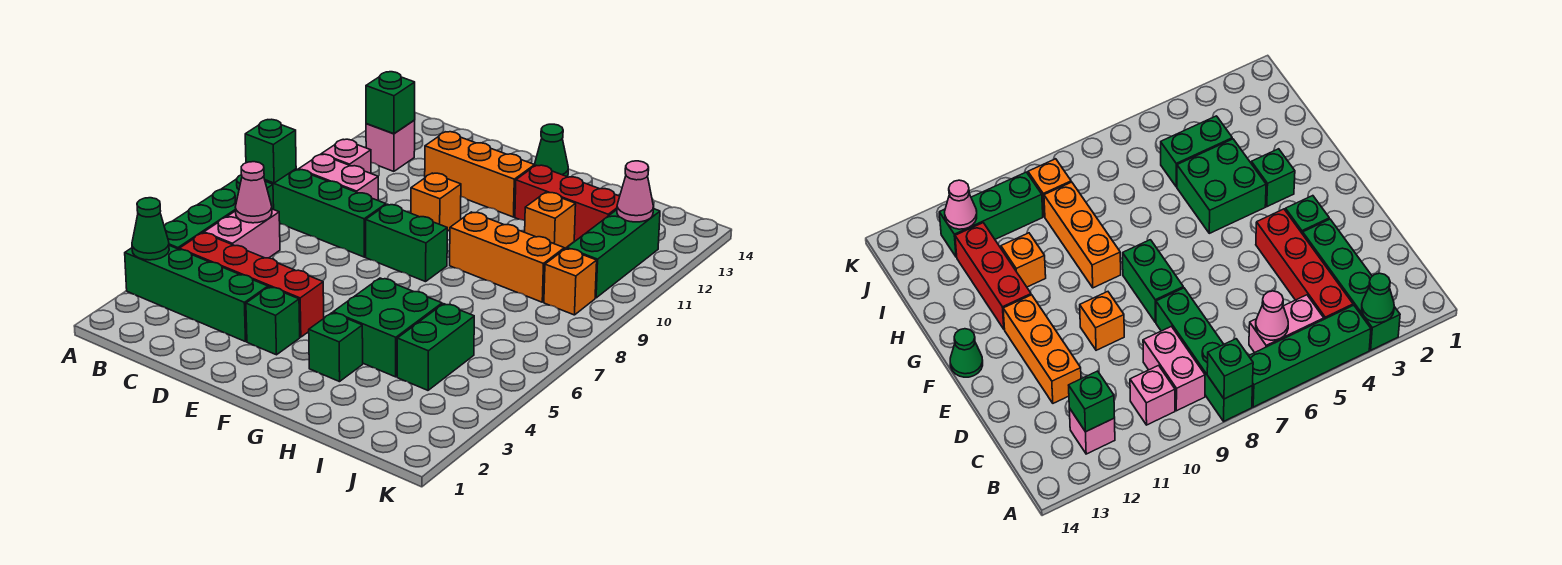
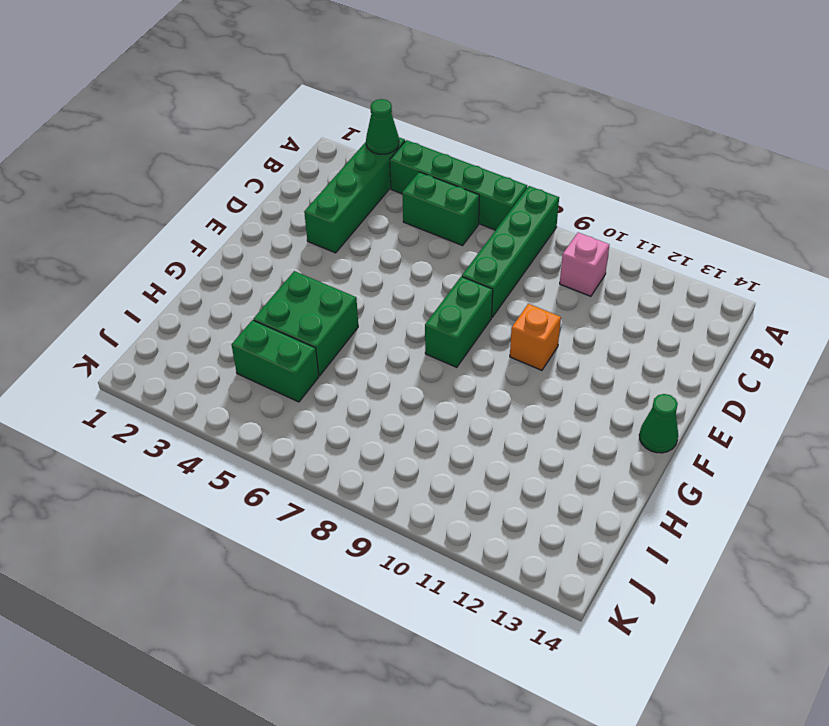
green 1x2 brick [402,172,479,246] -> pink 1x2 brick [204,209,280,258]
none -> red 1x4 brick [179,233,324,337]
none -> pink 1x2 brick [299,154,378,200]
none -> pink 1x1 brick [366,120,415,171]

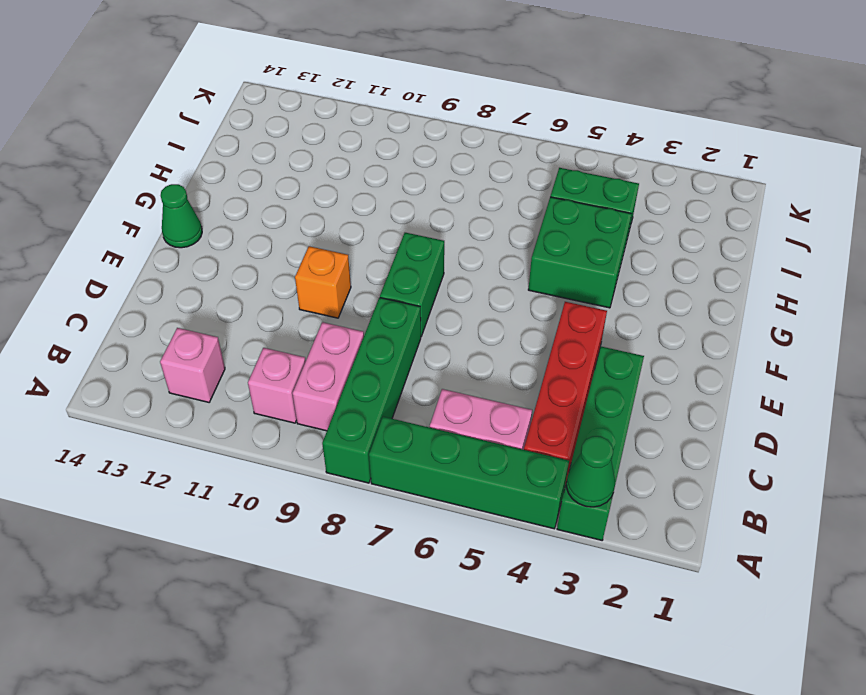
none -> orange 1x3 brick [425,132,535,217]
none -> green 1x1 brick [246,287,300,355]
none -> green 1x1 brick [309,313,363,382]

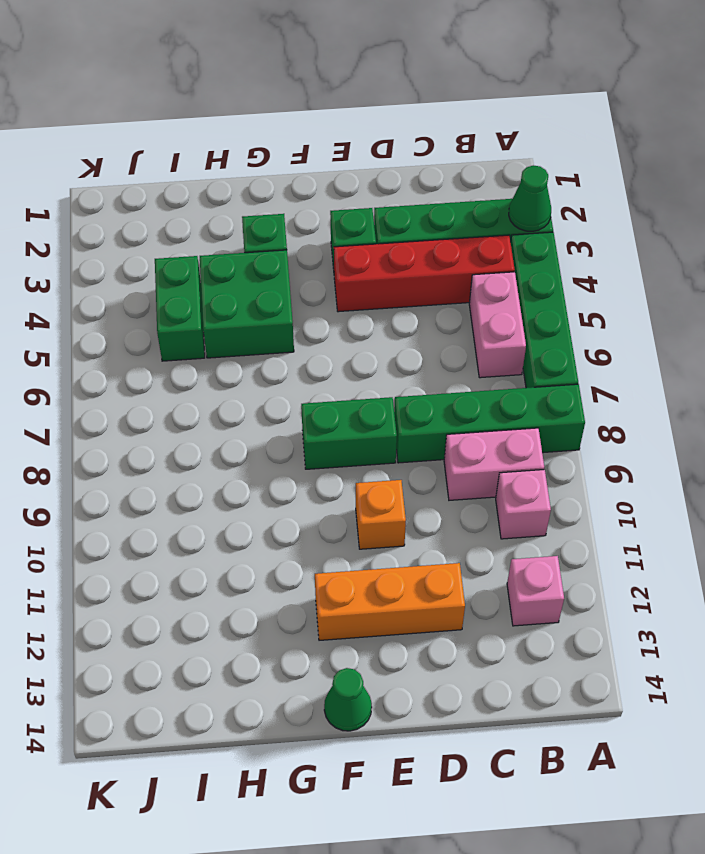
none -> orange 1x3 brick [450,212,564,302]
none -> red 1x3 brick [515,165,620,241]
none -> orange 1x1 brick [525,192,576,249]

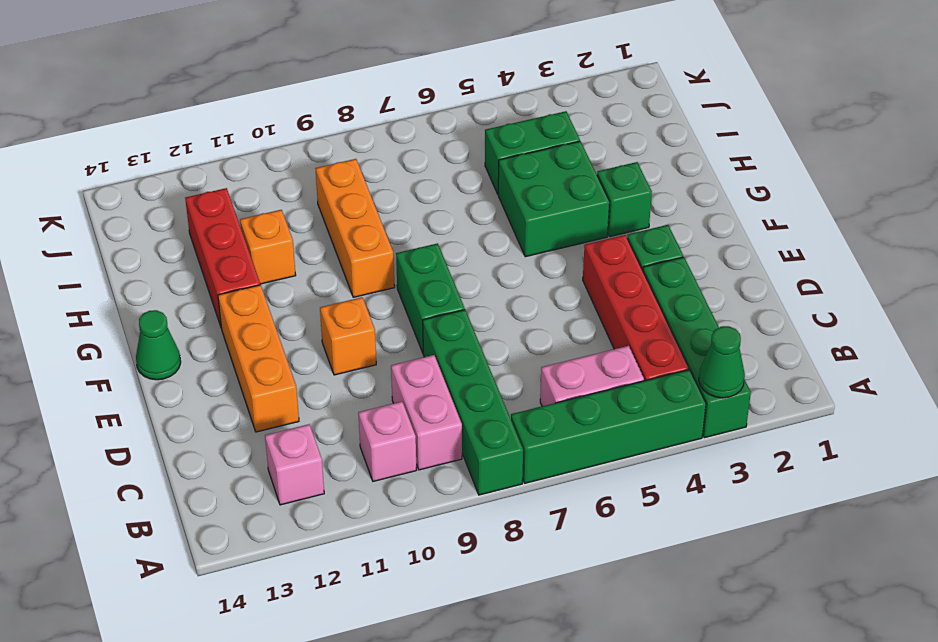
none -> orange 1x1 brick [544,249,597,315]
none -> green 1x3 brick [567,209,660,298]
none -> green 1x1 brick [245,119,296,183]

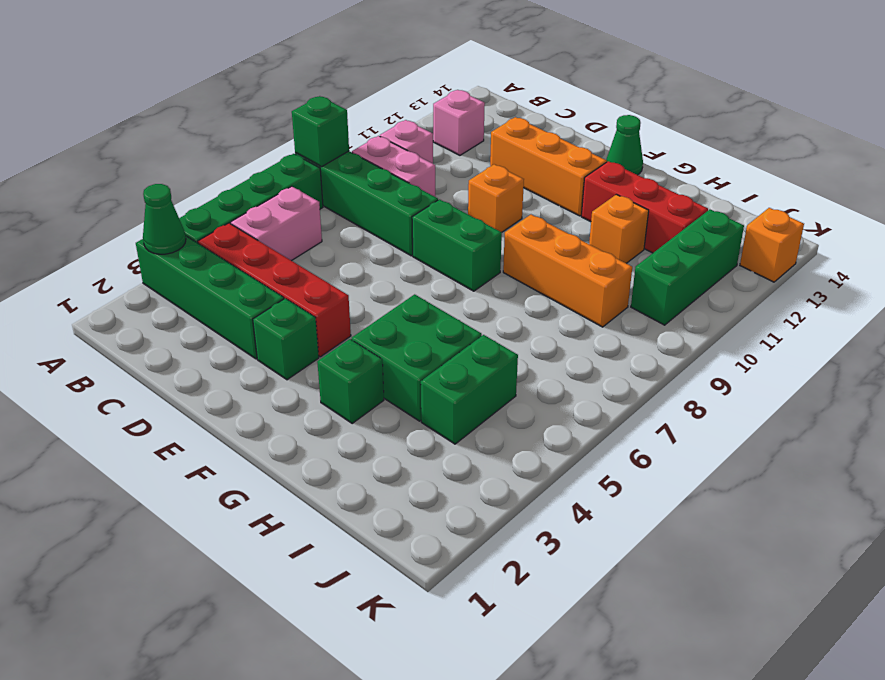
orange 1x1 brick [740,208,804,282] -> orange 1x1 brick moved to [544,249,597,315]
none -> pink 1x1 cone [235,162,272,223]
none -> green 1x1 brick [366,72,415,134]
none -> pink 1x1 cone [617,161,653,222]

